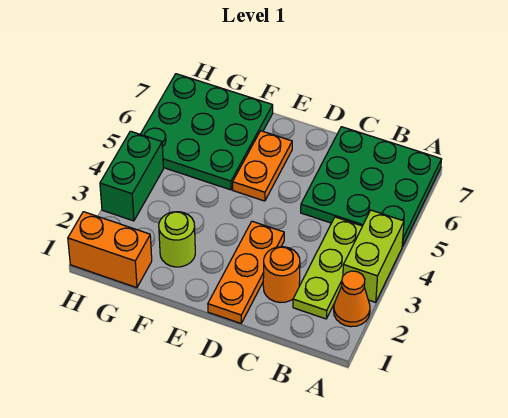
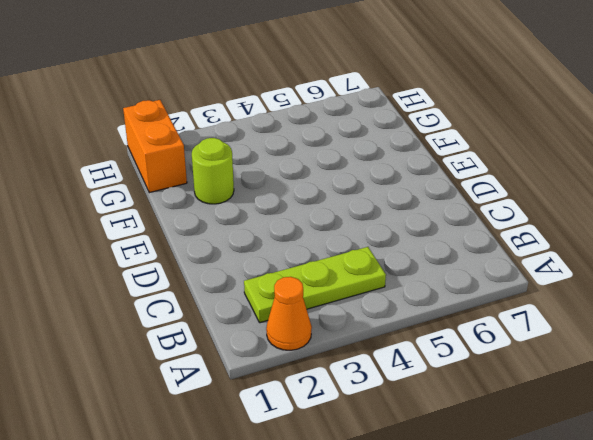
none -> lime 1x2 brick [343,210,404,302]
none -> green 3x3 plate [301,127,441,246]

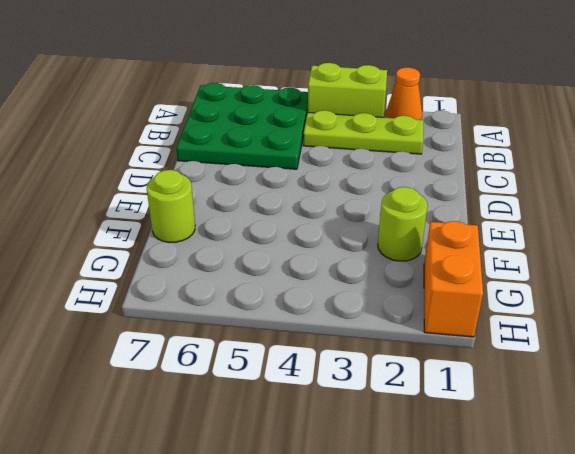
lime 1x1 round brick [147,170,195,242] -> green 3x3 plate [140,74,273,190]
none -> orange 1x1 round brick [263,247,300,303]
none -> orange 1x3 plate [208,221,284,323]

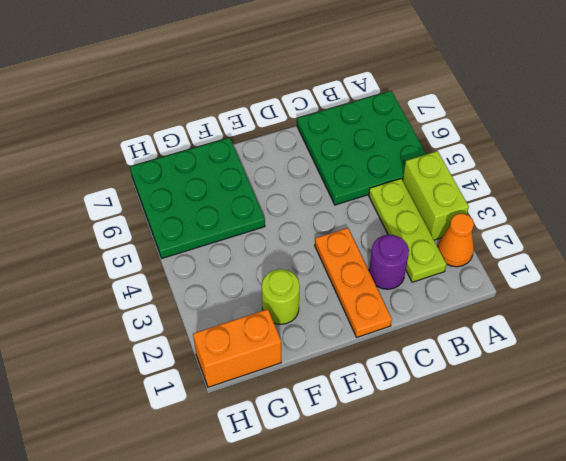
purple 1x1 round brick [369,235,409,289] -> orange 1x1 round brick [263,247,300,303]
none -> orange 1x2 plate [233,131,292,201]
none -> green 1x2 brick [100,131,163,221]

